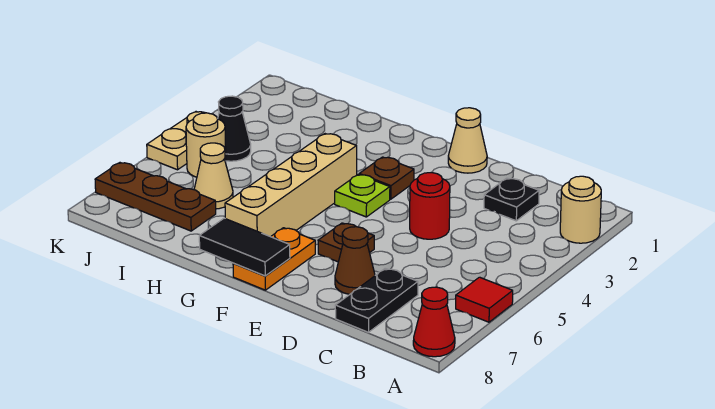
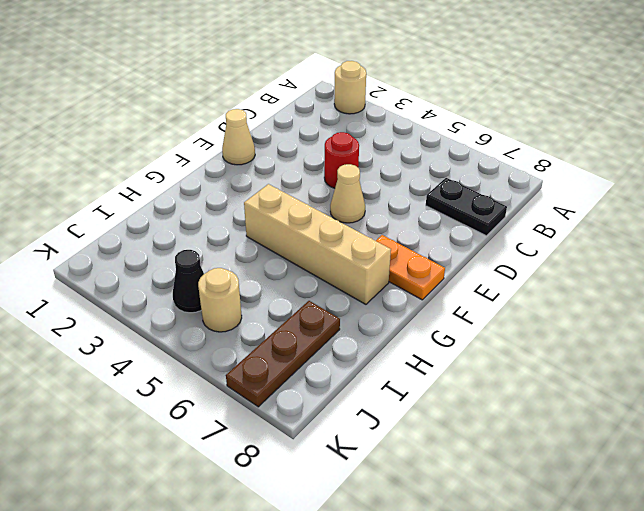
tan 1x1 cone [330,164,365,223] -> tan 1x1 cone moved to [194,143,233,209]
none -> red 1x1 tile [456,277,513,322]
none -> red 1x1 cone [413,287,455,357]
none -> black 1x1 plate [484,178,539,221]

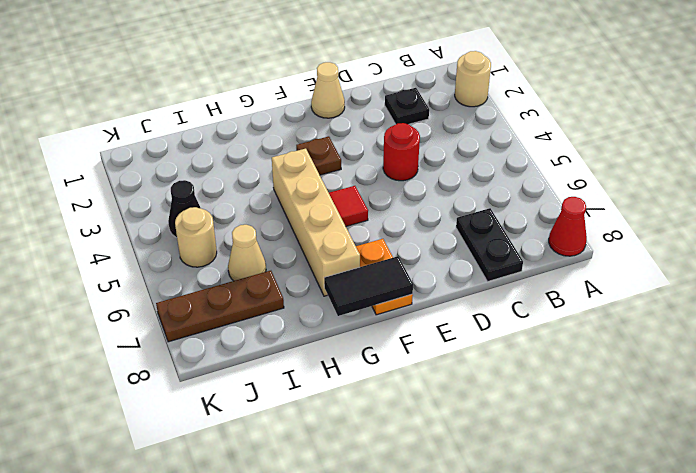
red 1x1 tile [329,186,368,226] -> red 1x1 tile moved to [456,277,513,322]
none -> brown 1x1 cone [335,227,375,294]
none -> brown 1x1 plate [318,223,374,262]
none -> lime 1x1 plate [335,174,390,217]

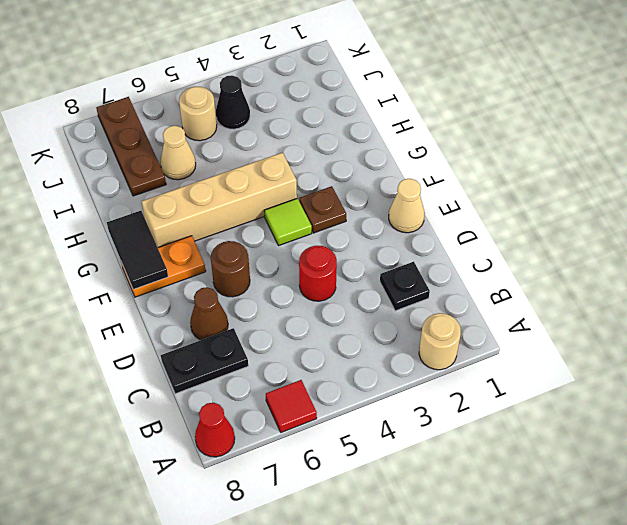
brown 1x1 round brick [211,241,250,297] -> brown 1x1 plate [318,223,374,262]
lime 1x1 tile [264,198,312,246] -> lime 1x1 plate [335,174,390,217]
none -> tan 1x2 plate [147,112,205,170]

